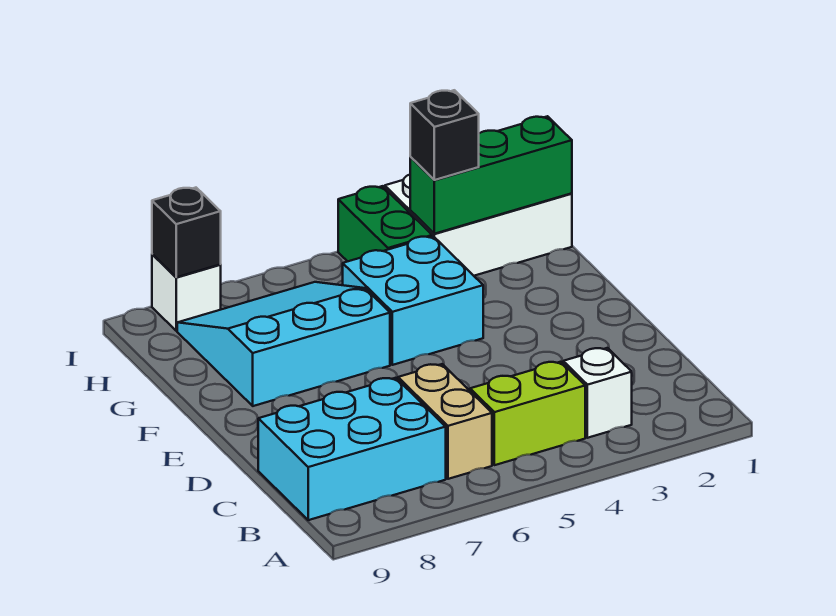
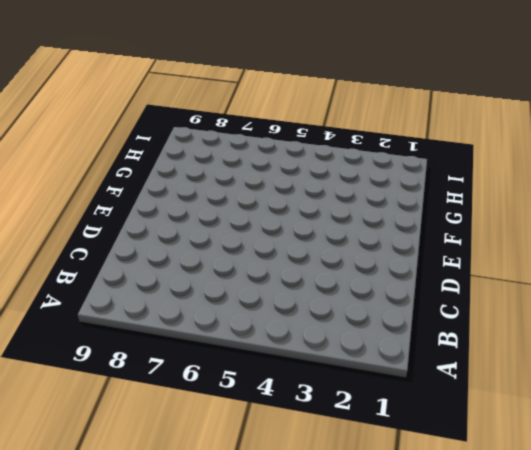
none -> white 1x1 brick [563,348,632,438]
none -> lime 1x2 brick [470,362,585,465]
none -> tan 1x2 brick [398,364,492,479]

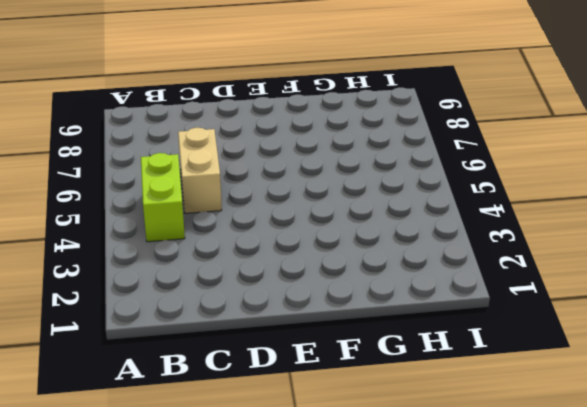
tan 1x2 brick [178,128,222,213] -> tan 1x2 brick turned to [398,364,492,479]
none -> white 1x1 brick [563,348,632,438]
none -> cyan 2x3 brick [258,378,446,520]
none -> cyan 2x2 brick [343,236,483,365]

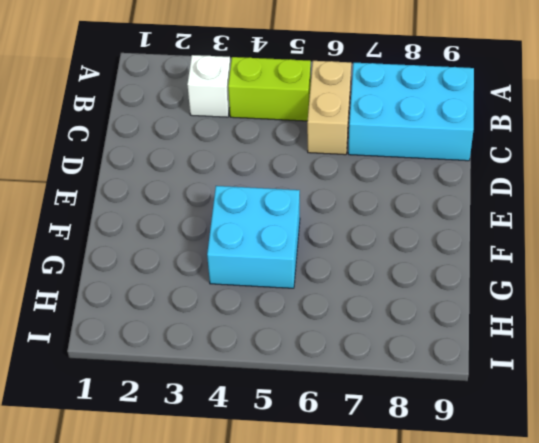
none -> cyan 3x3 slope [177,282,390,406]
none -> white 2x3 brick [385,175,572,276]
none -> green 1x2 brick [338,186,432,261]

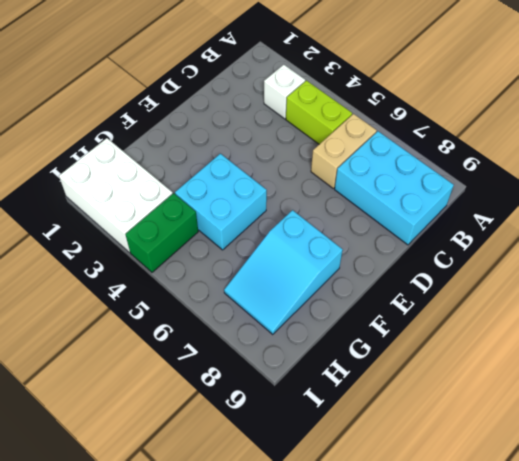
cyan 2x3 slope [224,210,343,334] -> cyan 3x3 slope [177,282,390,406]
none -> white 1x1 brick [152,254,221,331]
none -> green 1x3 brick [410,116,572,234]
none -> black 1x1 brick [152,188,221,277]

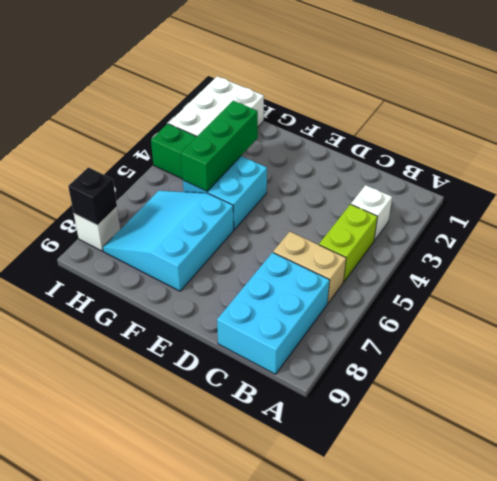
green 1x3 brick [181,101,258,191] -> green 1x3 brick moved to [410,116,572,234]
none -> black 1x1 brick [410,90,479,180]

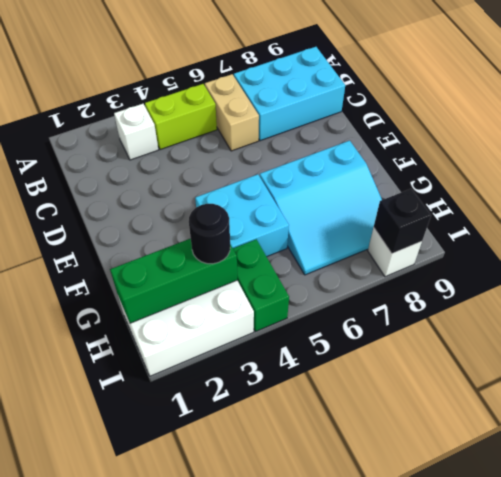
black 1x1 round brick [189,204,230,264] -> black 1x1 brick [410,90,479,180]

